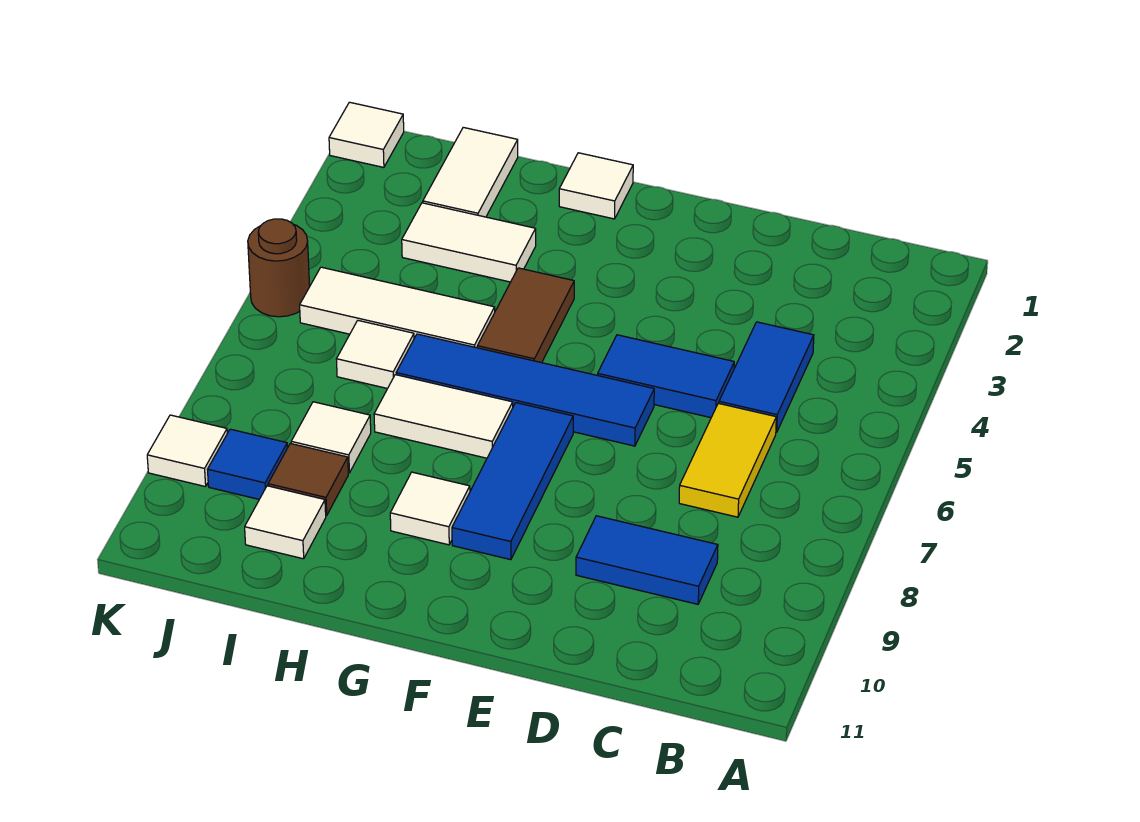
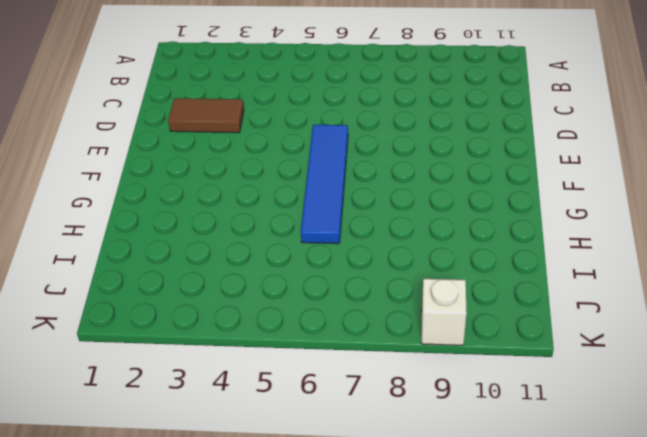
brown 1x2 tile [168,98,244,133] -> brown 1x2 tile moved to [477,268,574,363]
white 1x1 brick [421,279,467,345] -> white 1x1 tile [147,415,227,487]
none -> blue 1x2 tile [719,322,814,433]
none -> yellow 1x2 tile [679,403,776,517]
none -> blue 1x2 tile [576,516,718,604]

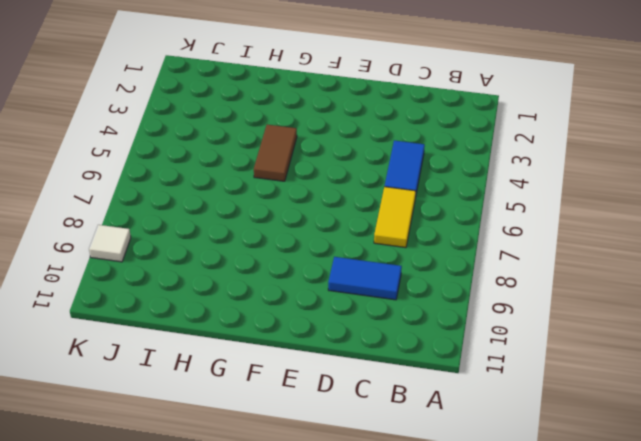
none -> blue 1x2 tile [598,335,734,418]
none -> blue 1x4 tile [396,334,654,446]
none -> blue 1x3 tile [452,403,573,560]

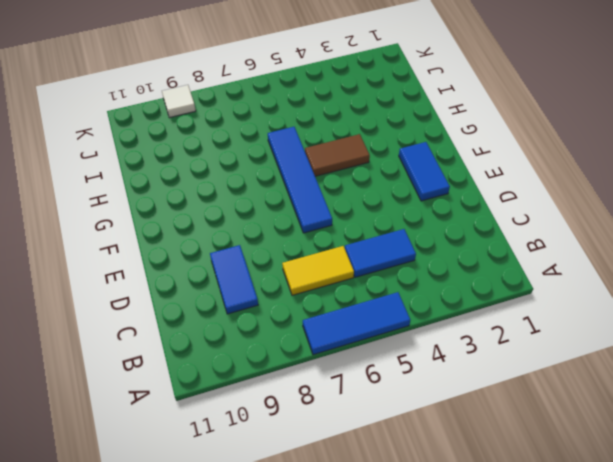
blue 1x3 tile [303,292,410,355] -> blue 1x3 tile moved to [452,403,573,560]
blue 1x2 tile [399,142,450,201] -> blue 1x2 tile moved to [598,335,734,418]
none -> white 1x1 tile [559,153,633,219]
none -> white 1x2 tile [374,375,513,458]
none -> white 1x1 tile [390,472,470,545]

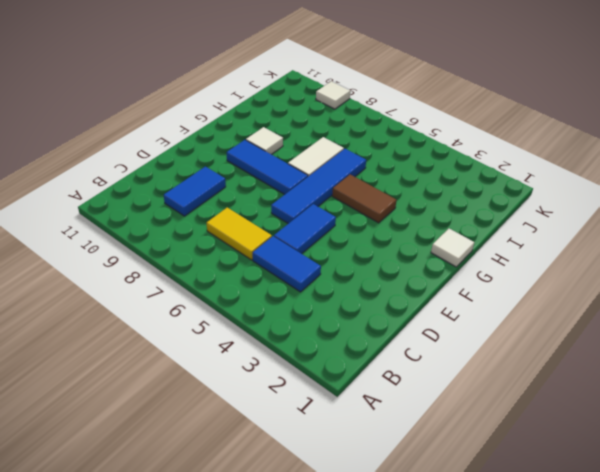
none -> white 1x2 tile [402,203,536,282]
none -> white 1x3 tile [300,267,495,348]
none -> white 1x2 tile [423,127,518,217]

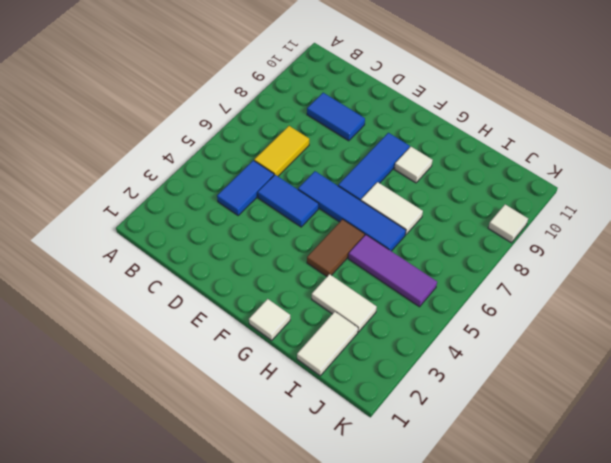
purple 1x3 tile [348,235,437,307] -> white 1x3 tile [300,267,495,348]
none -> white 1x1 tile [336,321,414,388]
none -> white 1x1 tile [291,402,371,473]
none -> brown 1x1 tile [268,443,348,516]

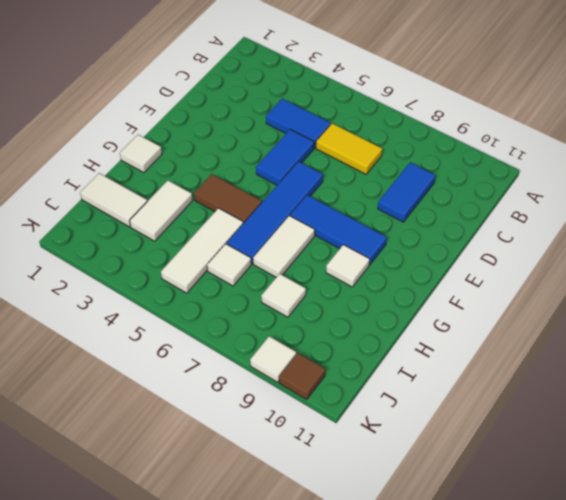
brown 1x1 tile [279,353,325,399] -> brown 1x1 tile moved to [268,443,348,516]
none -> white 1x1 tile [245,486,326,559]
none -> blue 1x1 tile [208,429,287,499]
none -> white 1x1 tile [329,102,404,167]

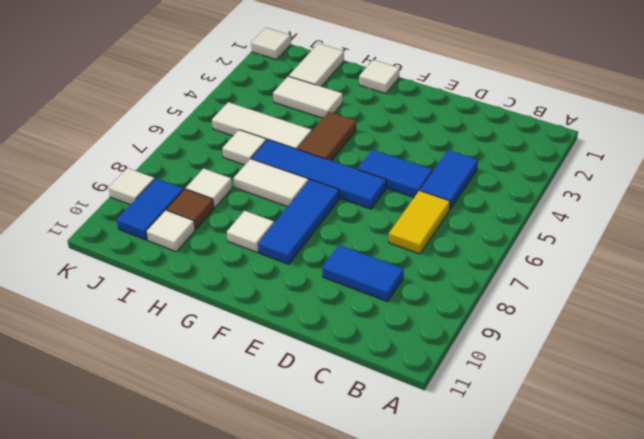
blue 1x2 tile [117,178,184,240] -> blue 1x1 tile [208,429,287,499]
none -> brown 1x1 round brick [248,219,310,317]

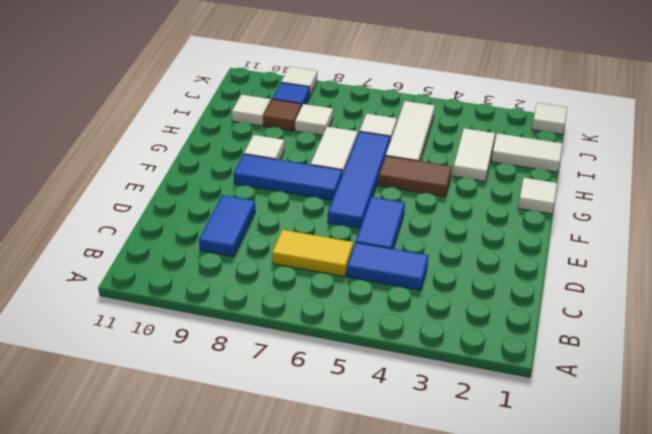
none -> brown 1x1 round brick [248,219,310,317]

